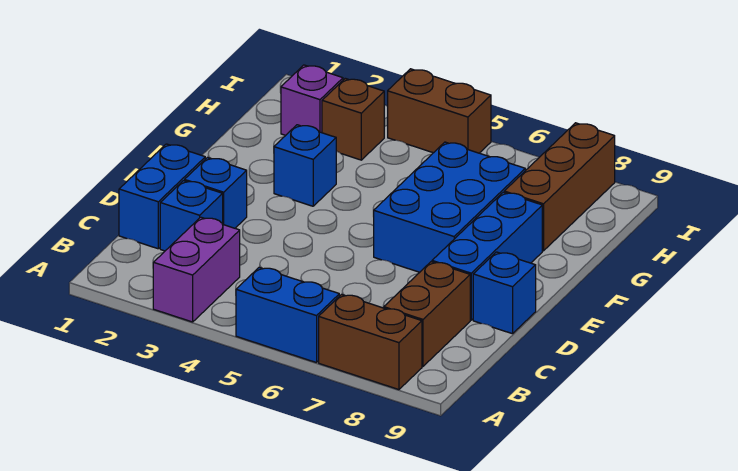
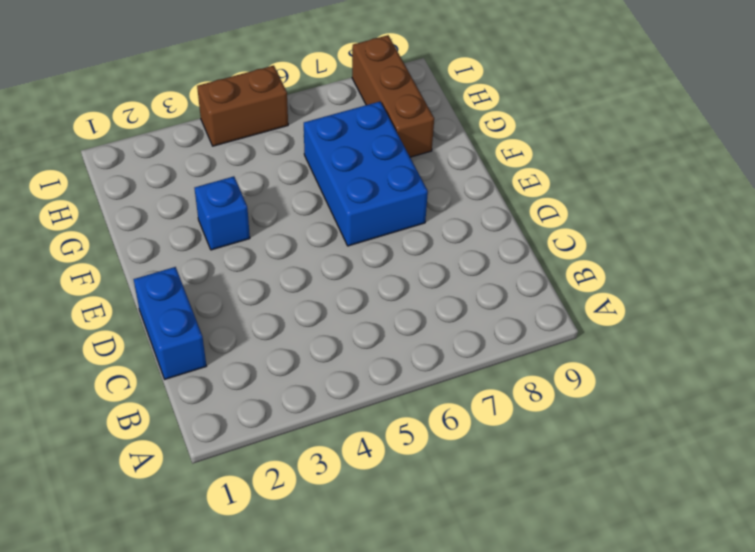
none -> purple 1x2 brick [153,217,240,322]
none -> blue 1x2 brick [236,267,339,363]
none -> brown 1x2 brick [319,294,422,390]

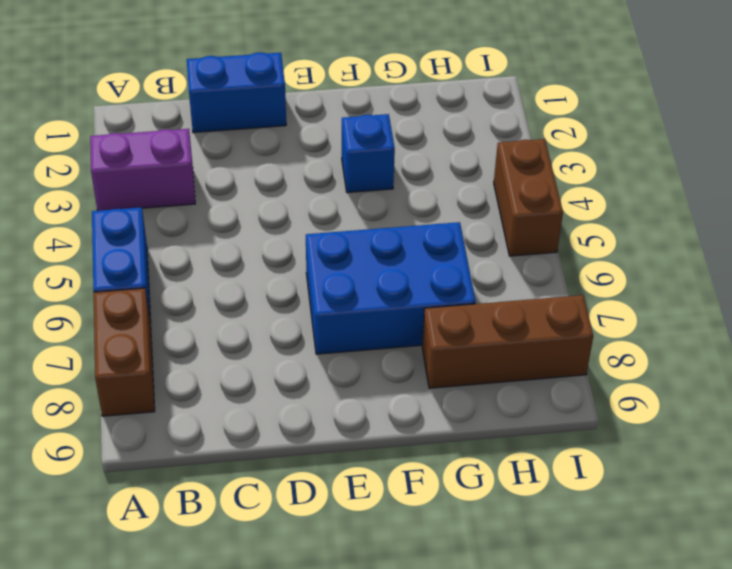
none -> brown 1x2 brick [384,262,470,366]
none -> blue 1x1 brick [160,181,223,251]
none -> blue 1x1 brick [185,158,247,228]

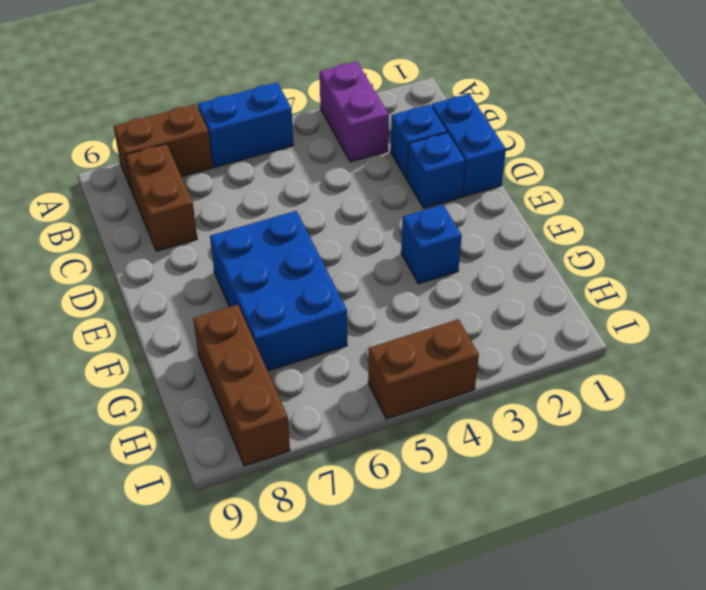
none -> blue 1x3 brick [432,192,542,320]
none -> blue 1x1 brick [473,252,536,334]
none -> purple 1x1 brick [281,65,343,135]

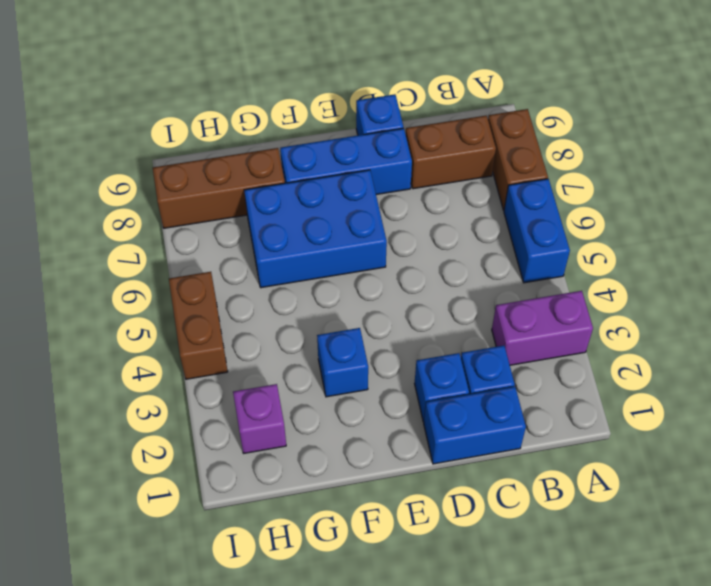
none -> brown 1x1 brick [322,78,384,160]

